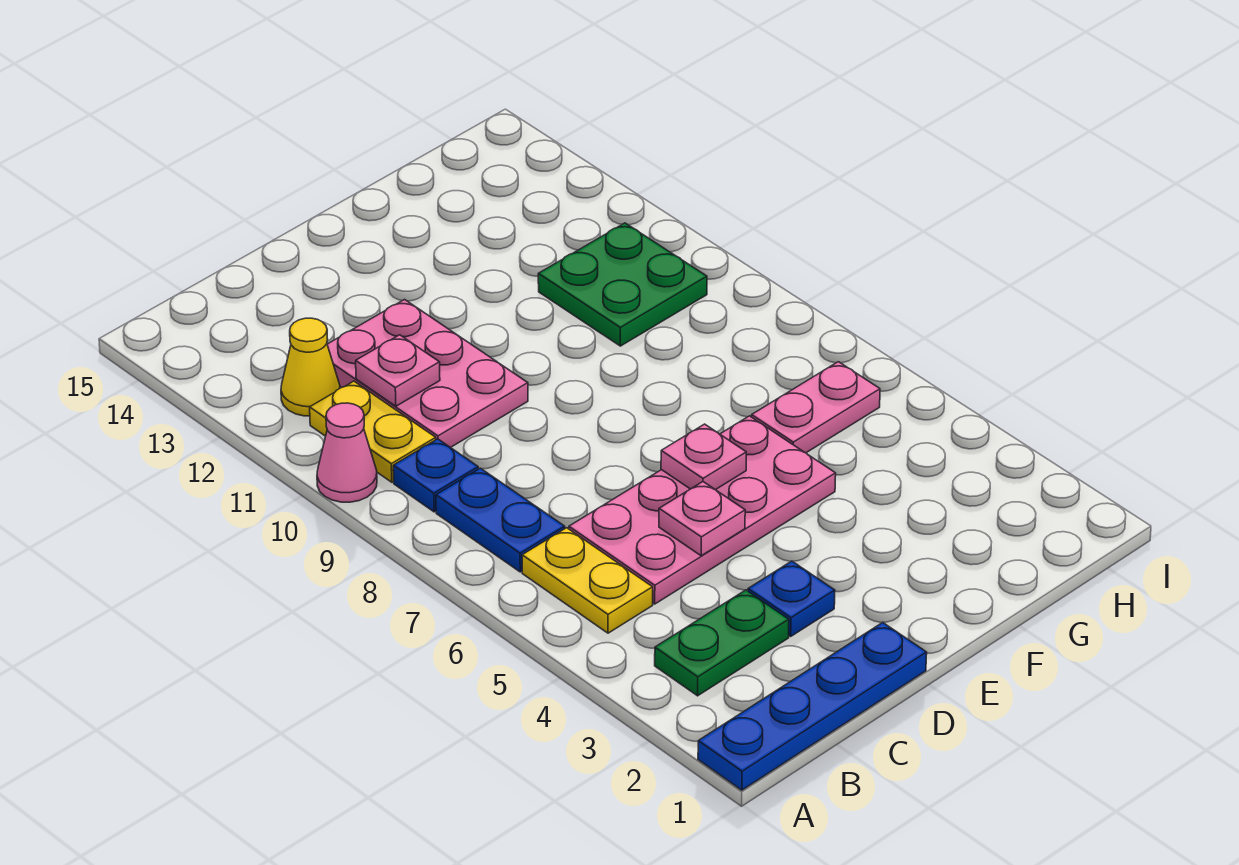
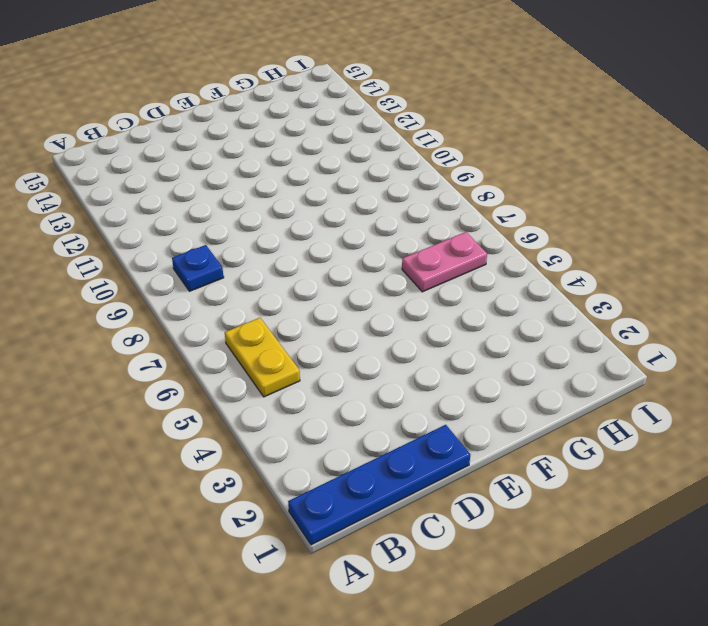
none -> pink 1x1 cone [317,403,377,502]
none -> green 1x2 plate [655,590,789,696]
none -> blue 1x2 plate [436,468,565,572]

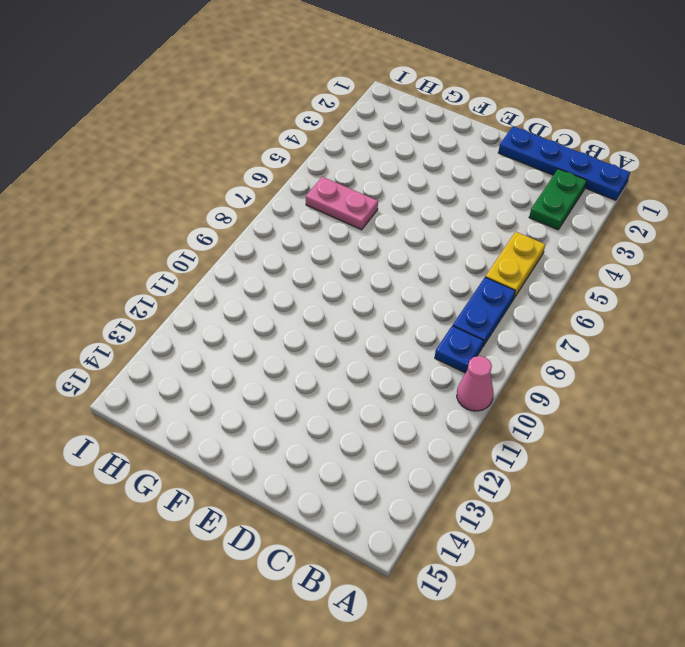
green 1x2 plate [529,169,587,230] -> green 1x2 plate turned to [655,590,789,696]
none -> yellow 1x2 plate [310,381,436,482]
none -> yellow 1x1 cone [281,318,340,416]
none -> pink 2x4 plate [569,416,836,604]

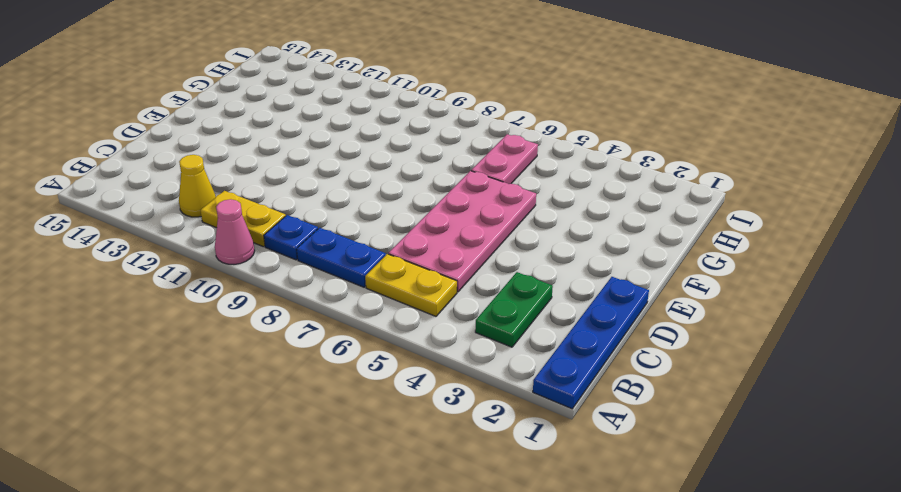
none -> pink 2x3 plate [327,300,528,448]
none -> blue 1x1 plate [748,561,835,636]
none -> green 2x2 plate [538,223,707,346]

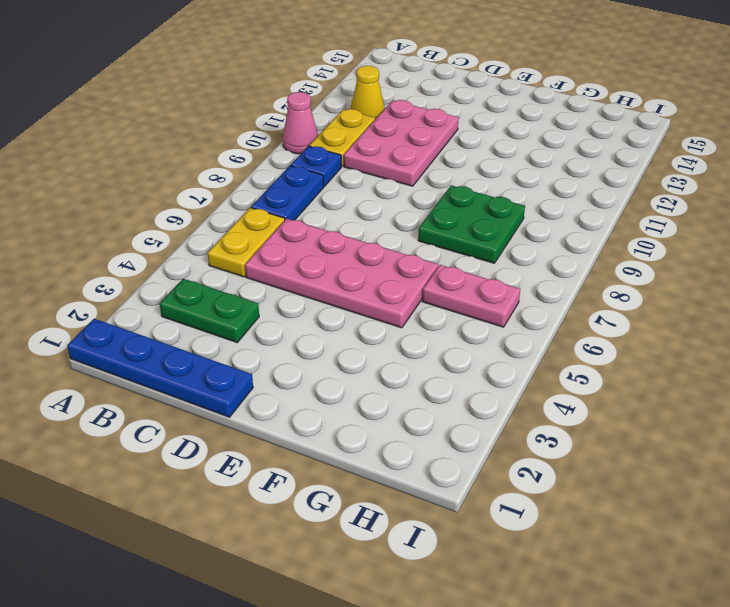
green 2x2 plate [418,185,525,263] -> green 2x2 plate moved to [538,223,707,346]
none -> blue 1x1 plate [748,561,835,636]
none -> pink 1x1 plate [356,335,440,406]
none -> pink 1x1 plate [659,482,745,556]

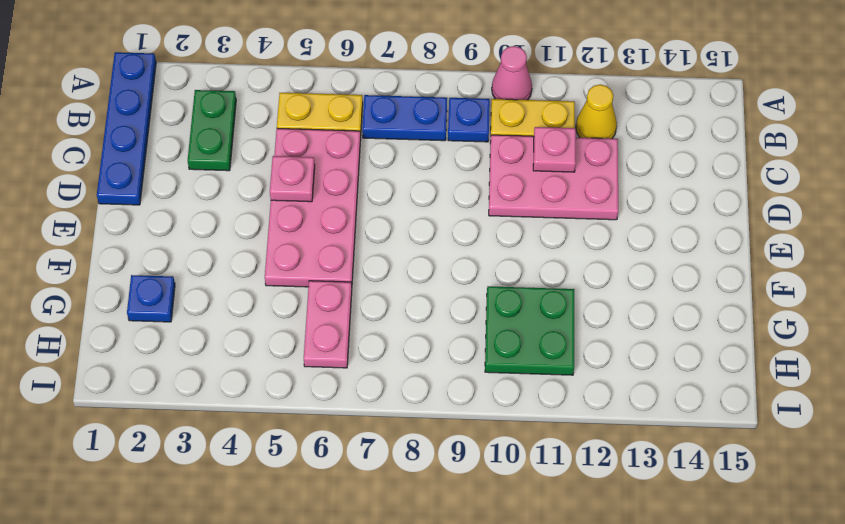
blue 1x1 plate [127,275,175,322] -> blue 1x1 plate moved to [748,561,835,636]
none -> pink 1x1 plate [661,424,746,490]

